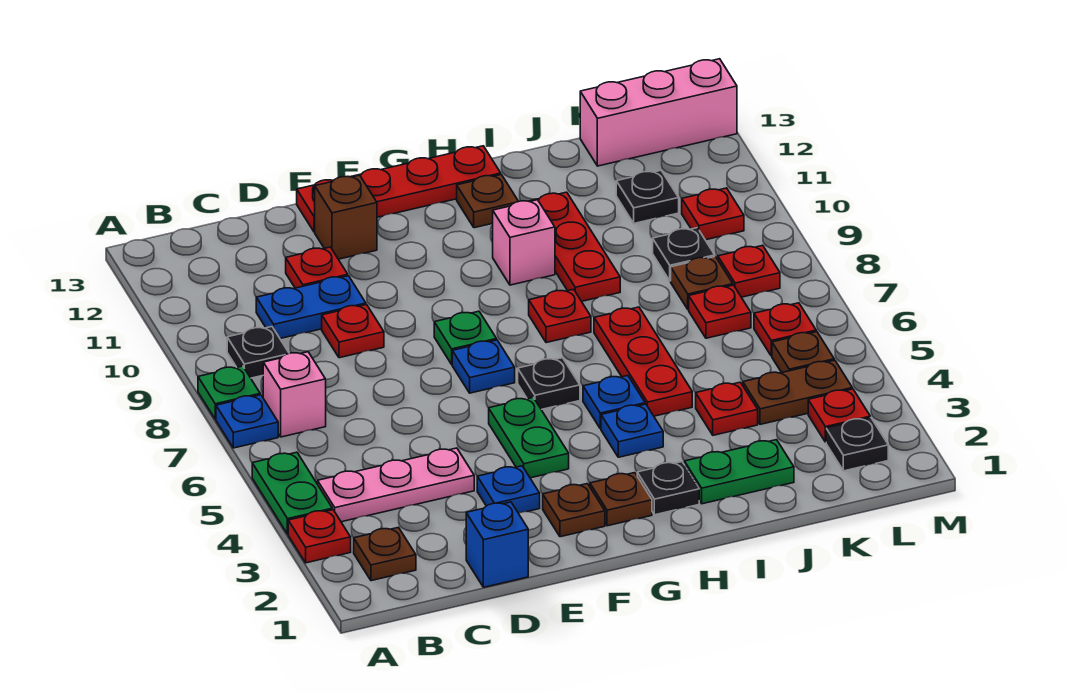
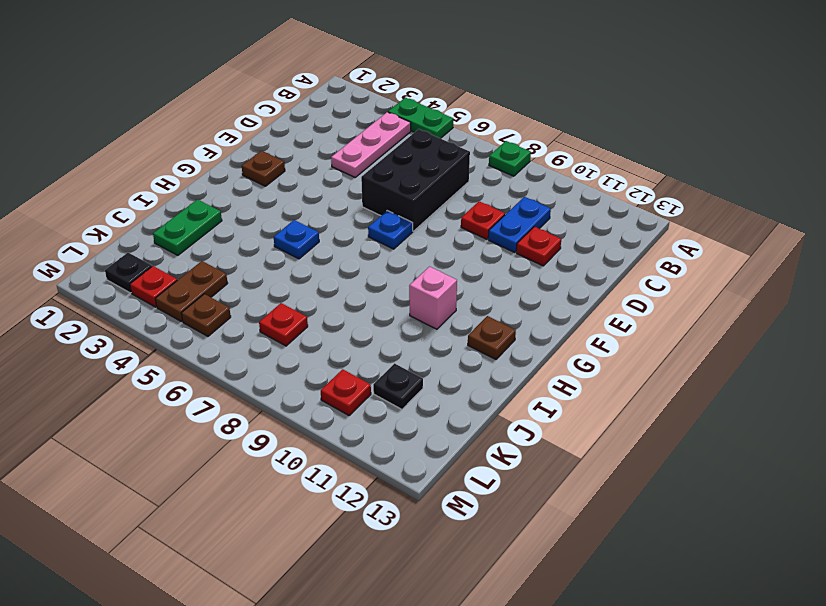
black 2x3 brick [361,129,470,231] -> none
none -> red 1x1 plate [288,510,351,563]
none -> blue 1x1 plate [216,395,278,448]
none -> brown 1x1 plate [354,527,416,581]
none -> pink 1x1 brick [263,352,326,437]

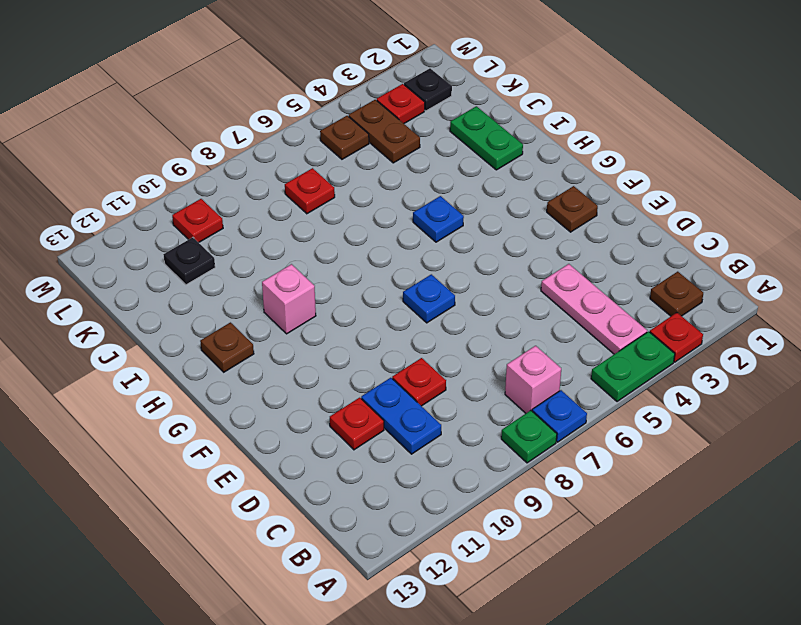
none -> black 1x1 plate [227,327,289,378]
none -> blue 1x1 brick [466,502,528,587]
none -> blue 1x1 plate [477,466,540,513]
none -> brown 1x1 brick [315,175,377,259]

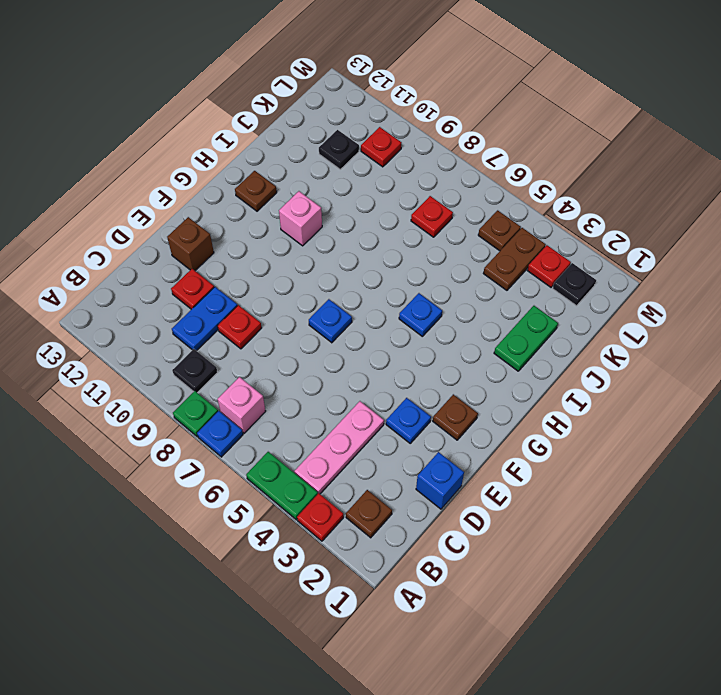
none -> red 1x4 plate [297,146,501,232]
none -> green 1x2 plate [489,398,569,478]
none -> green 1x1 plate [434,311,497,364]
none -> brown 1x1 plate [590,473,652,526]

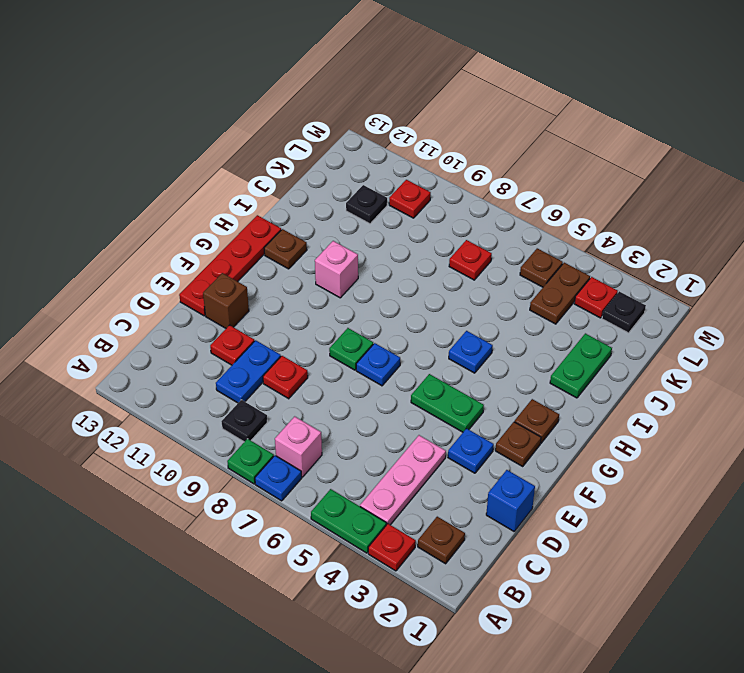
none -> black 1x1 plate [518,358,580,410]
none -> black 1x1 plate [637,462,699,515]
none -> blue 1x1 plate [601,404,663,457]
none -> red 1x1 plate [529,289,591,343]

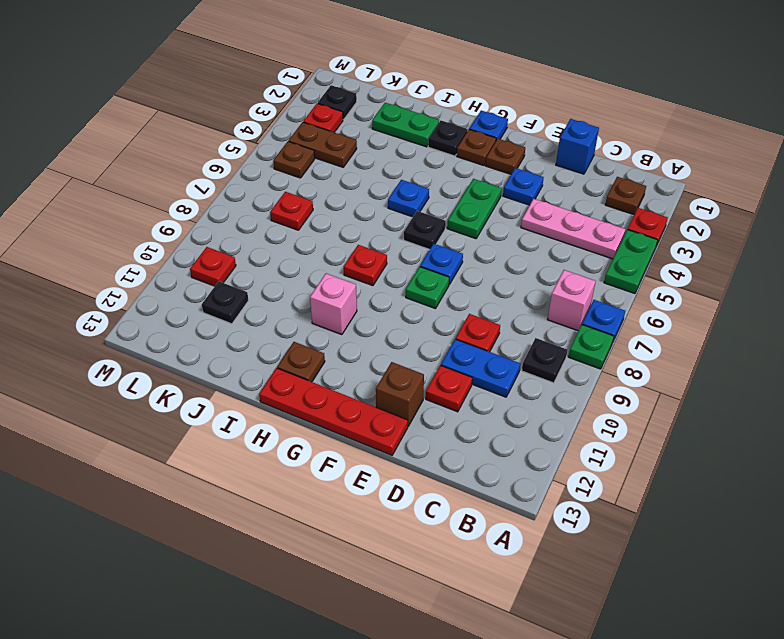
blue 1x1 plate [470,111,508,140] -> blue 1x1 plate moved to [601,404,663,457]
none -> red 1x3 plate [594,307,692,416]
none -> red 1x3 plate [529,192,620,301]
none -> red 1x1 plate [696,382,758,435]
none -> brown 1x1 plate [671,256,733,310]

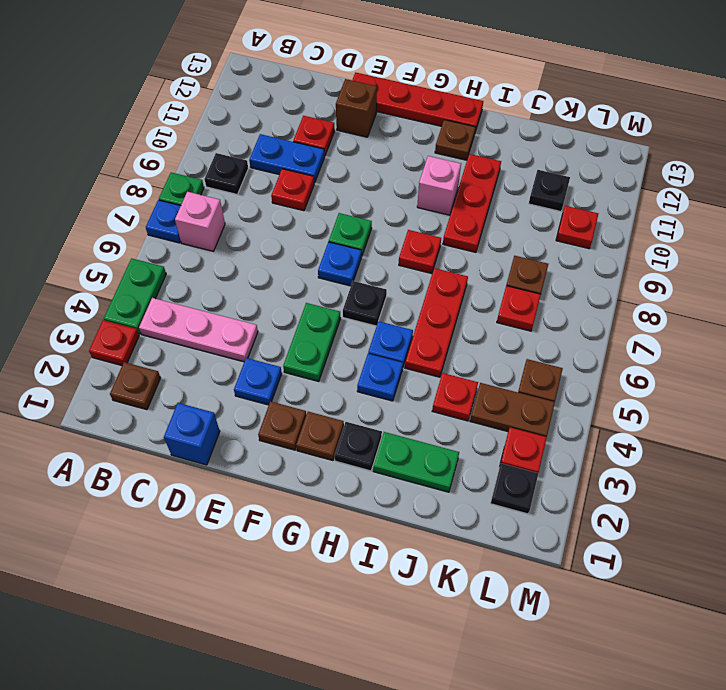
none -> black 1x1 plate [653,228,715,281]
none -> pink 1x3 brick [580,59,737,166]
none -> red 1x1 plate [754,303,816,356]
none -> red 1x1 plate [718,245,780,297]

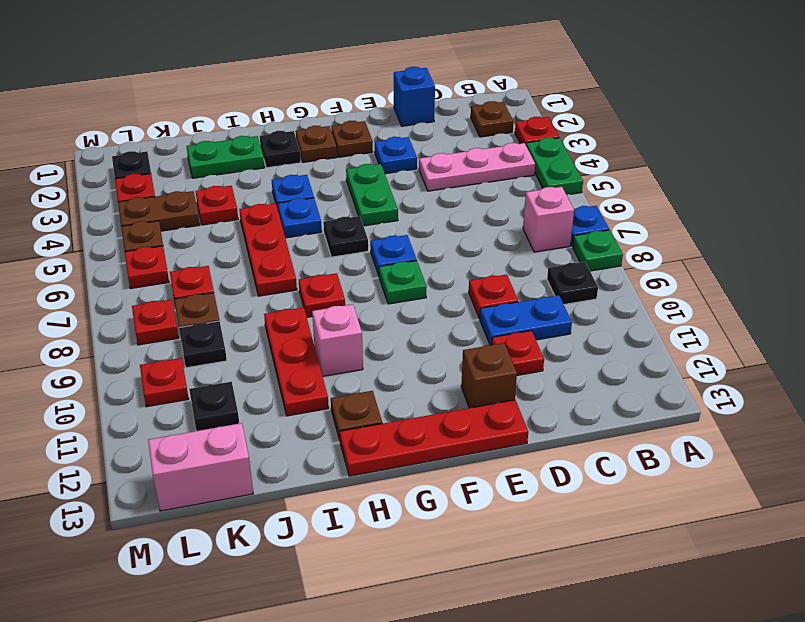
pink 1x2 brick [148,423,253,511] -> pink 1x3 brick [580,59,737,166]

